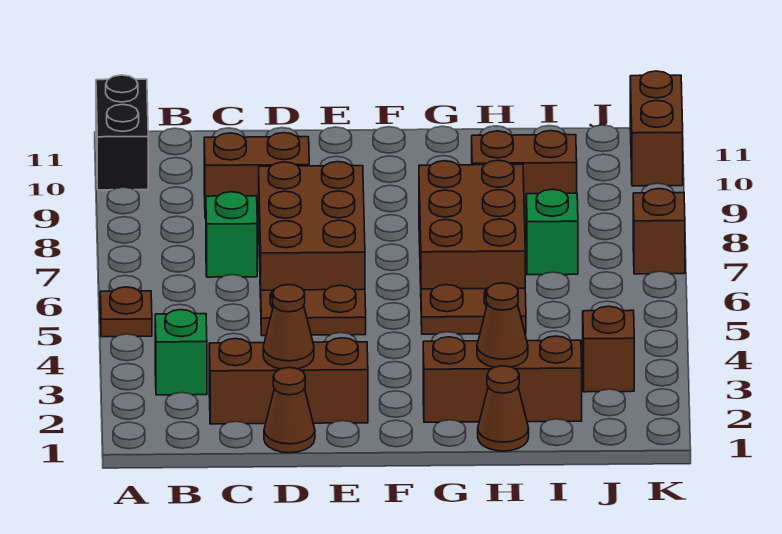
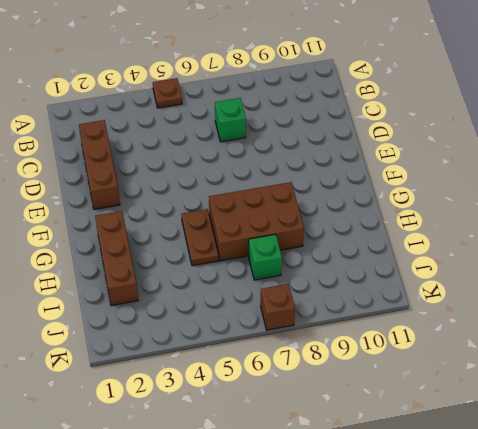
none -> black 1x2 brick [96,75,148,190]
none -> green 1x1 brick [155,310,207,395]
none -> brown 1x2 brick [204,133,309,218]

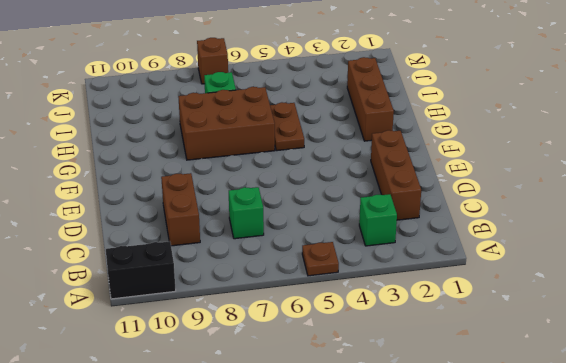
none -> brown 1x1 cone [264,368,315,453]
none -> brown 1x2 plate [261,285,366,336]
none -> brown 2x3 brick [259,162,365,298]

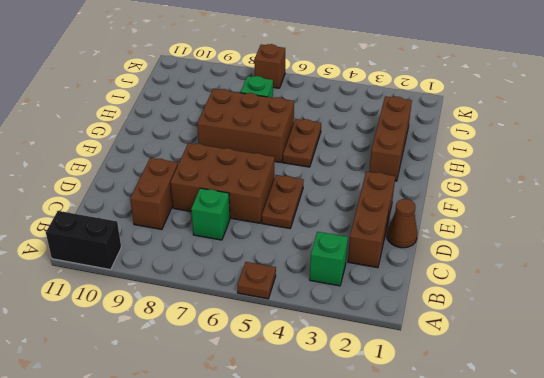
none -> brown 1x1 cone [478,366,529,451]
none -> brown 1x2 brick [472,131,577,216]
none -> brown 1x1 brick [583,306,634,392]

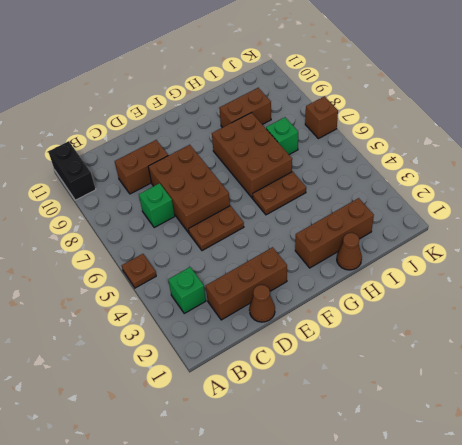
none -> brown 1x1 brick [583,306,634,392]
none -> brown 1x2 brick [630,71,683,186]
none -> brown 1x1 cone [263,285,314,369]

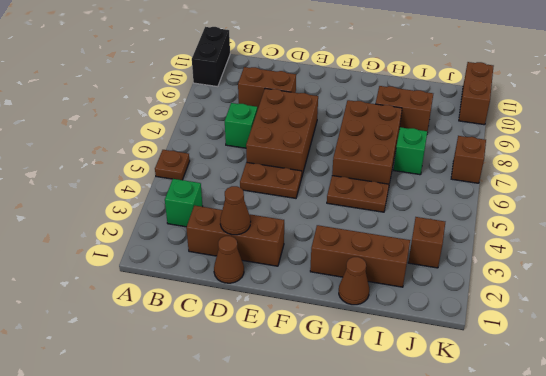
none -> brown 1x1 cone [477,283,528,367]

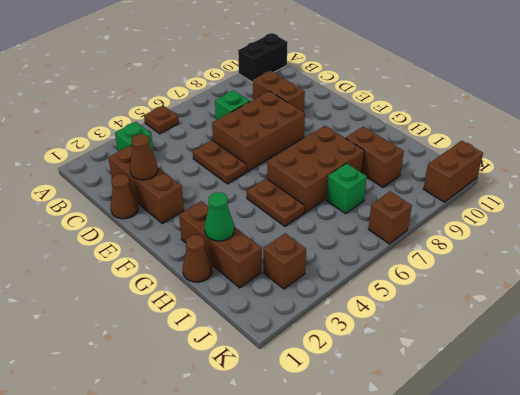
green 1x1 cone [205,193,234,241] -> brown 1x1 cone [477,283,528,367]

